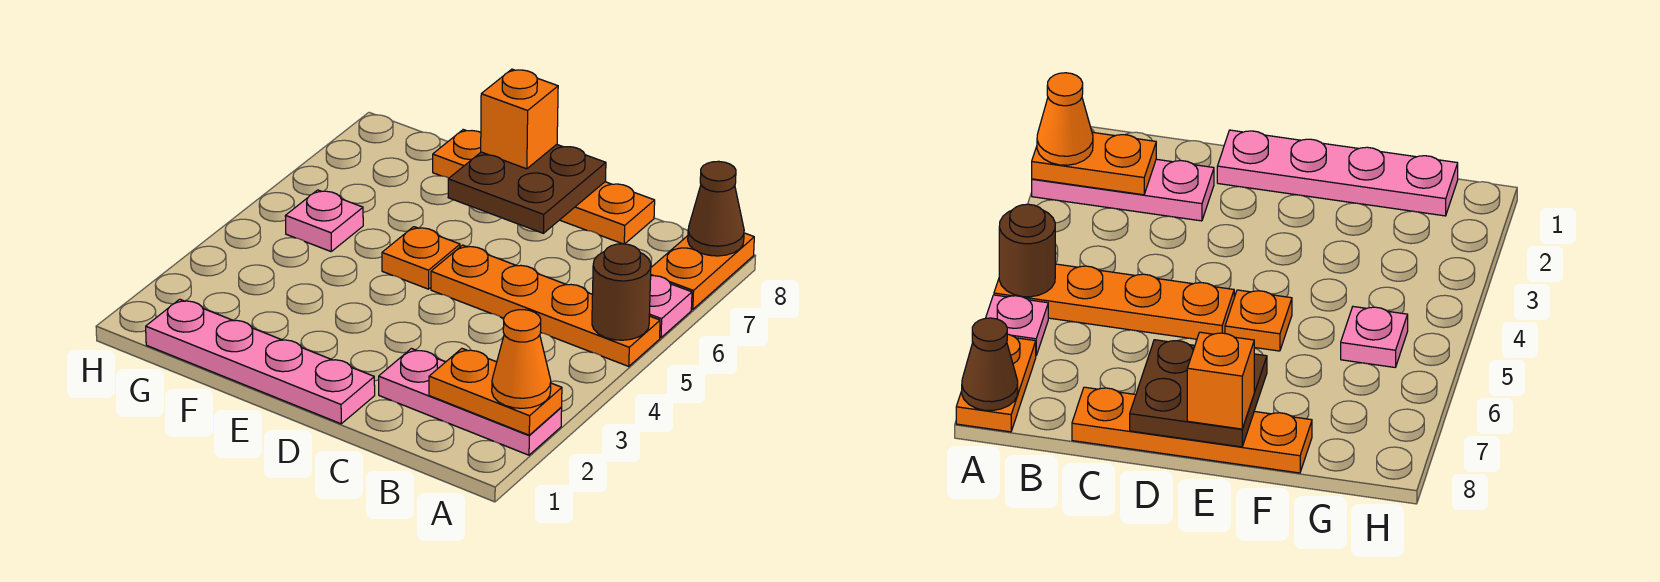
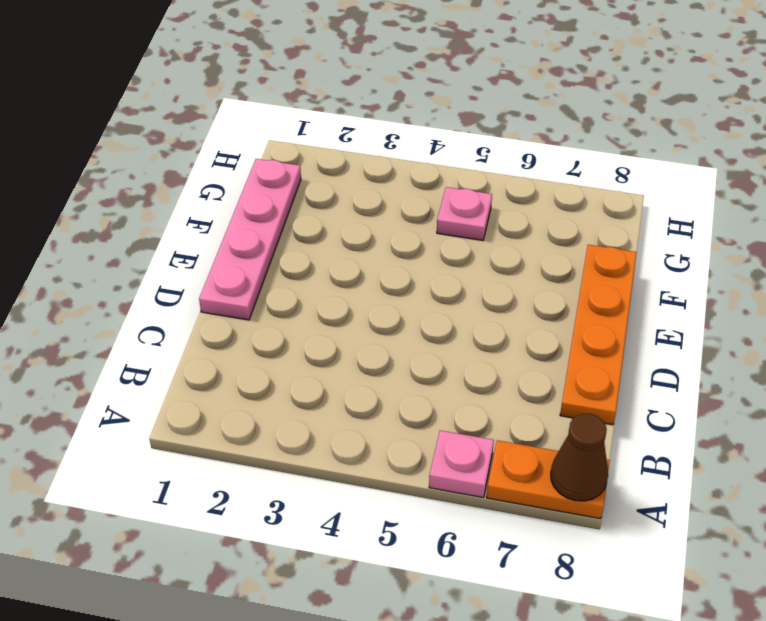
none -> pink 1x3 plate [379,349,562,455]
none -> orange 1x4 plate [431,245,660,367]
none -> orange 1x1 plate [382,227,460,289]

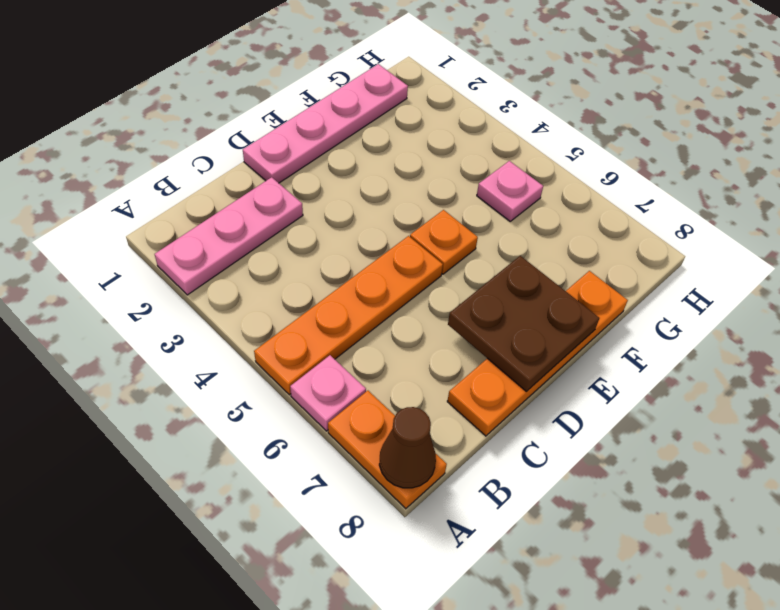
none -> orange 1x2 plate [429,349,562,435]
none -> brown 1x1 round brick [592,244,651,340]
none -> orange 1x1 cone [492,310,551,408]

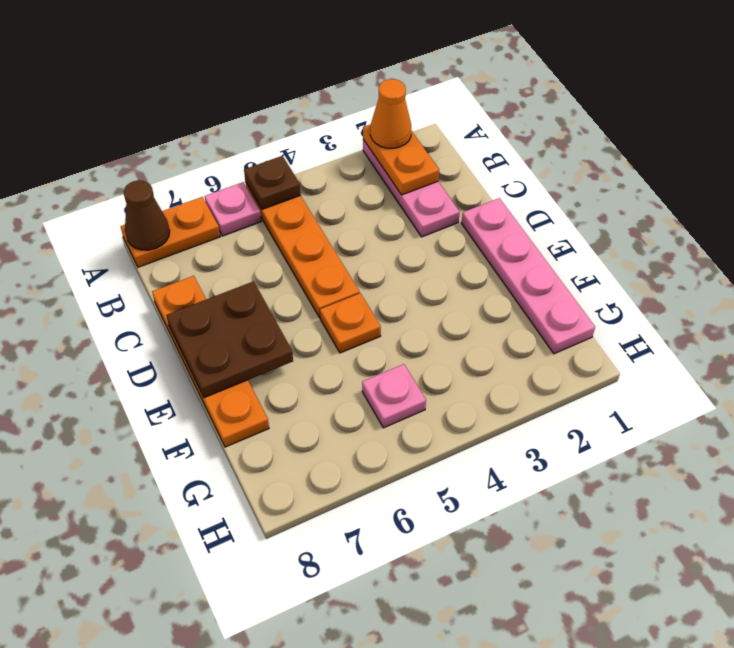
brown 1x1 plate [244,156,301,209] -> brown 1x1 round brick [592,244,651,340]
none -> orange 1x1 brick [481,69,558,169]

